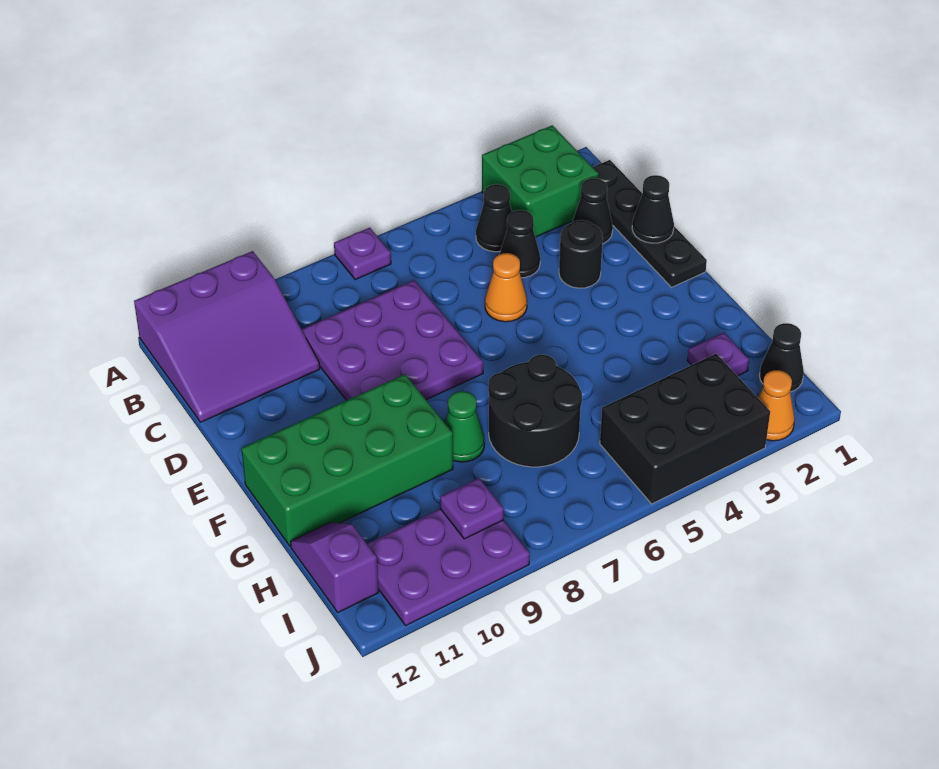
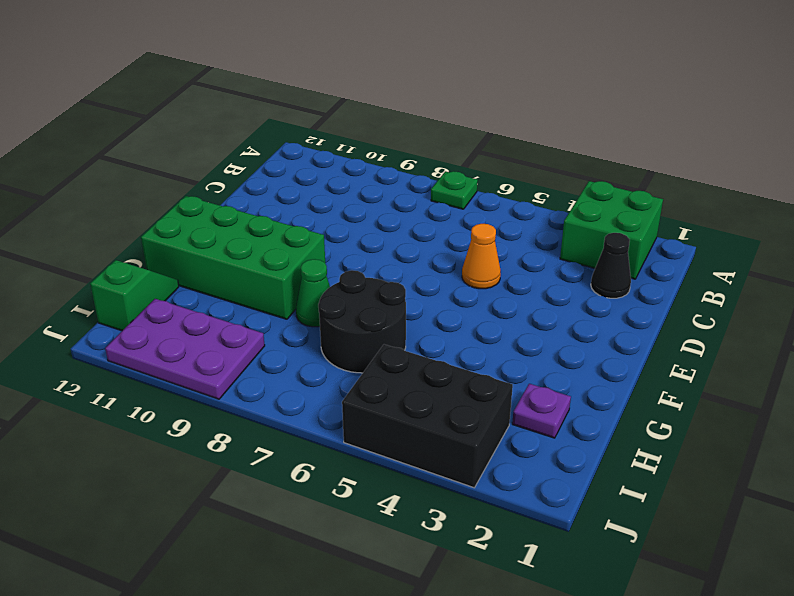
green 1x1 plate [431,171,478,209] -> purple 1x1 plate [334,228,391,280]
green 1x2 slope [90,260,179,331] -> purple 1x2 slope [290,522,378,612]
none -> purple 3x3 slope [134,251,320,422]
none -> black 1x4 plate [593,160,707,287]
none -> black 1x1 cone [476,184,512,252]

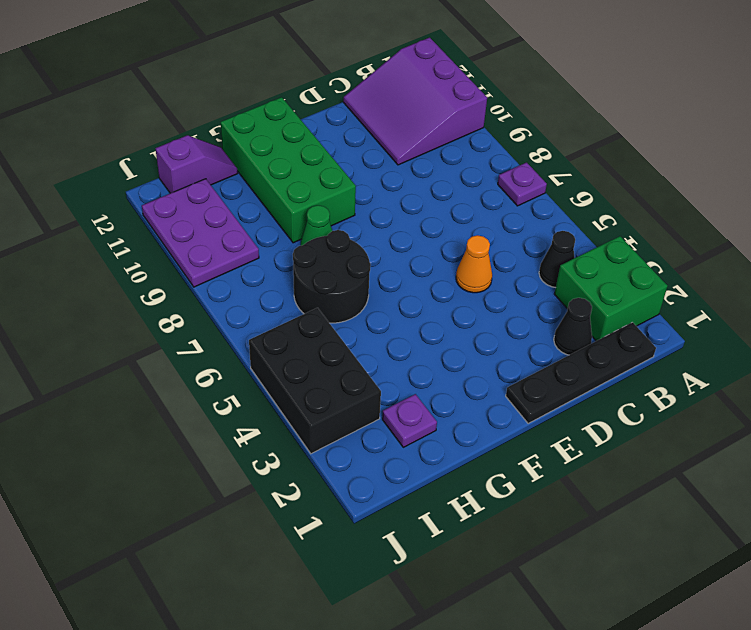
none -> black 1x1 cone [500,210,540,278]
none -> purple 3x3 plate [301,280,483,400]
none -> black 1x1 round brick [559,220,603,288]

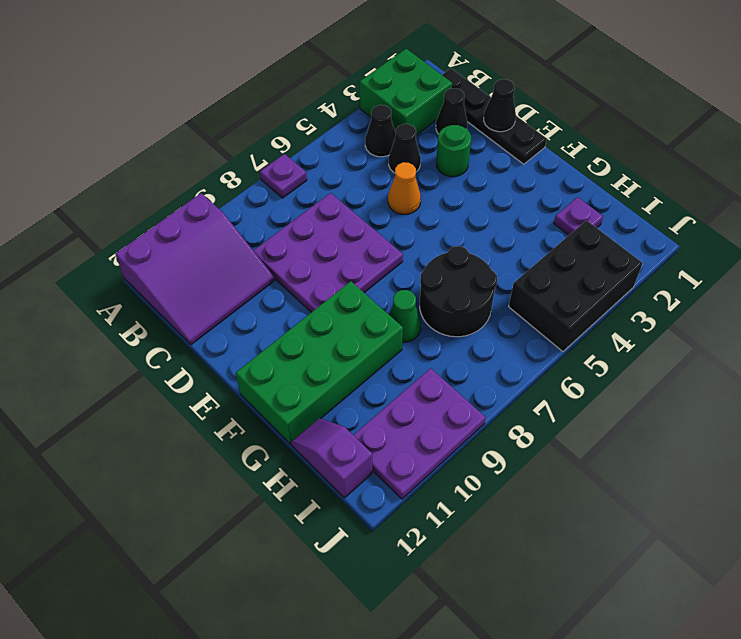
green 1x1 round brick [436,125,471,177] -> black 1x1 round brick [559,220,603,288]
none -> black 1x1 cone [759,323,804,392]
none -> orange 1x1 cone [758,370,795,441]
none -> purple 1x1 plate [440,478,504,539]

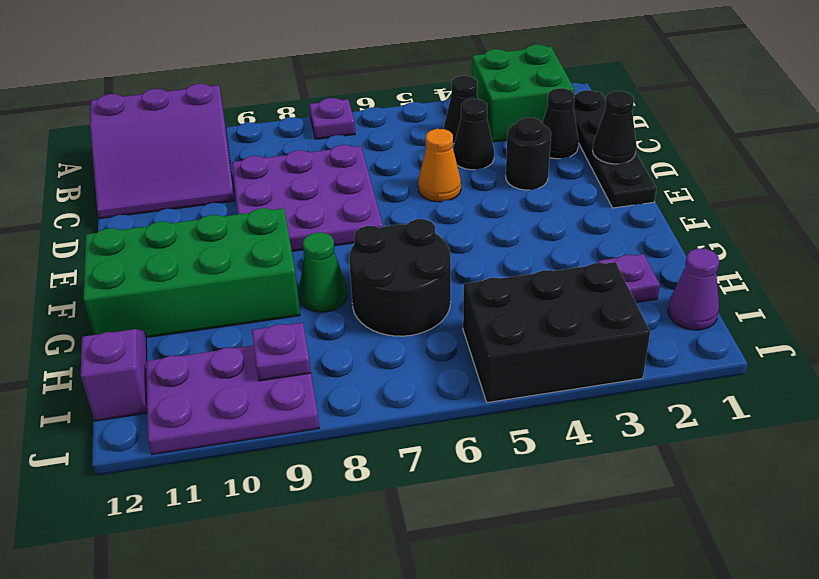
purple 1x1 cone [668,248,719,330] -> black 1x1 cone [759,323,804,392]
none -> orange 1x1 cone [758,370,795,441]

